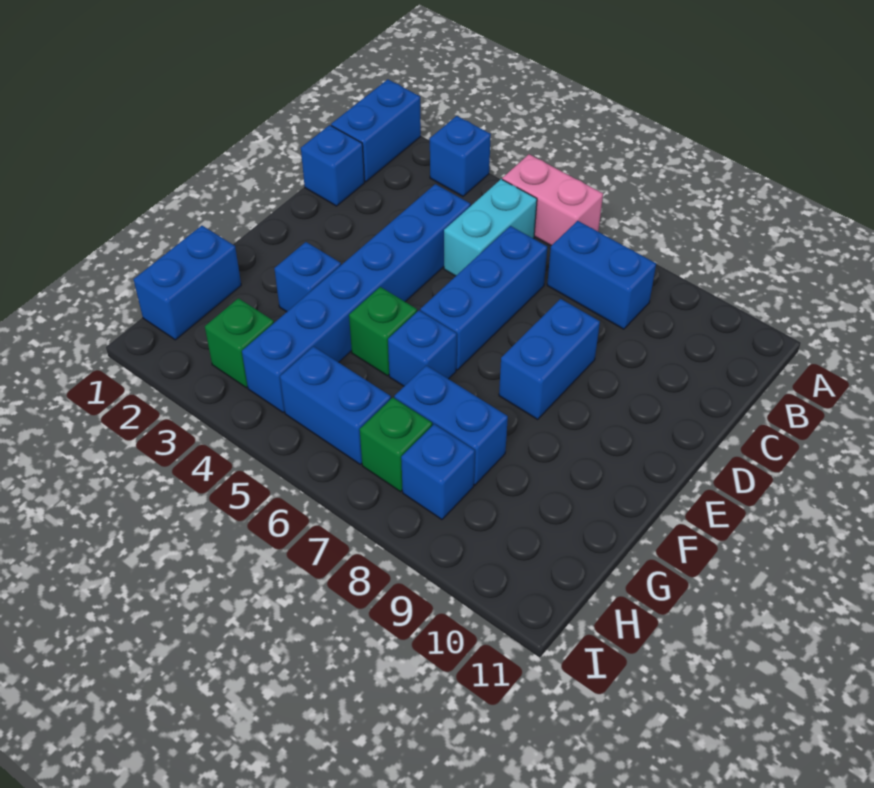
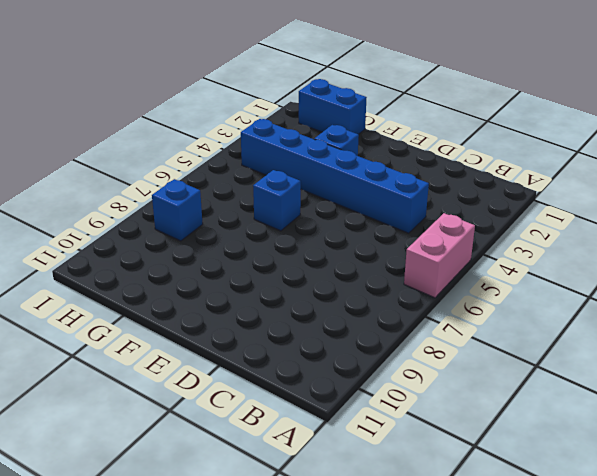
none -> blue 1x2 brick [331,79,421,182]
none -> blue 1x1 brick [430,116,491,196]
none -> cyan 1x2 brick [444,179,537,276]

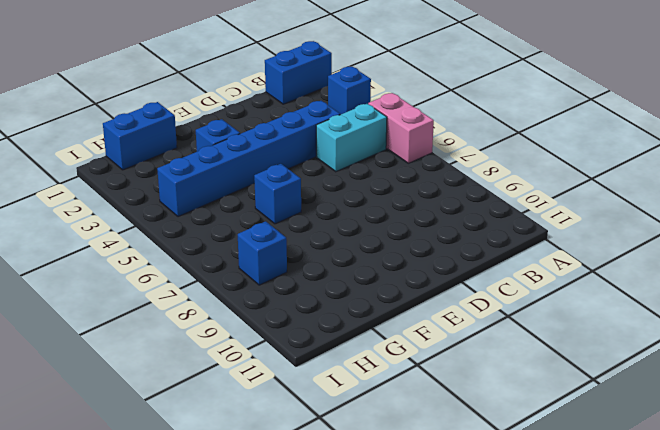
none -> blue 1x2 brick [547,221,656,329]
none -> blue 1x1 brick [301,125,364,206]
none -> blue 1x3 brick [420,226,547,370]

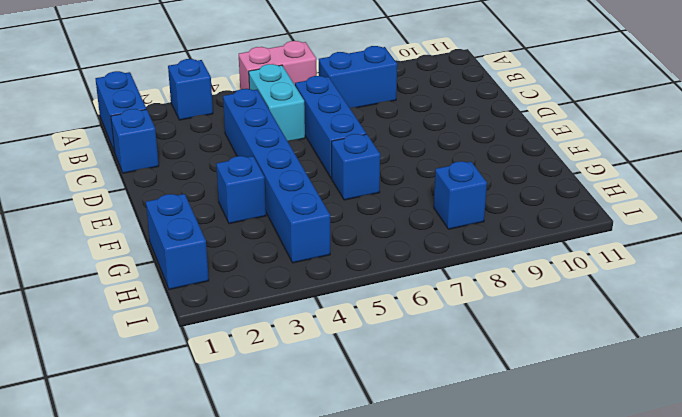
none -> blue 1x2 brick [499,299,600,419]
none -> green 1x1 brick [349,287,417,376]
none -> blue 1x2 brick [394,365,508,485]

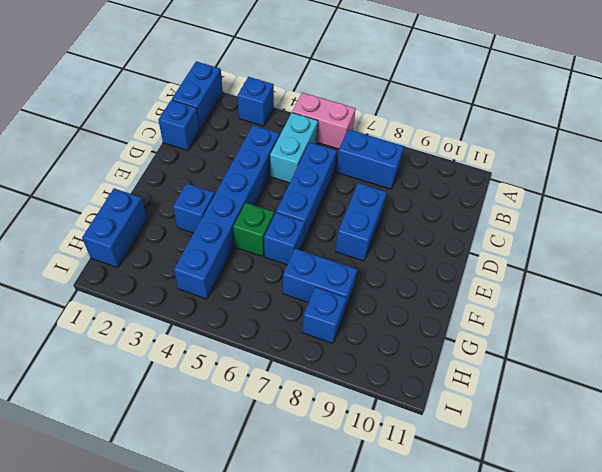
none -> green 1x1 brick [205,298,274,388]
none -> blue 1x2 brick [280,347,391,464]
none -> green 1x1 brick [360,398,432,492]

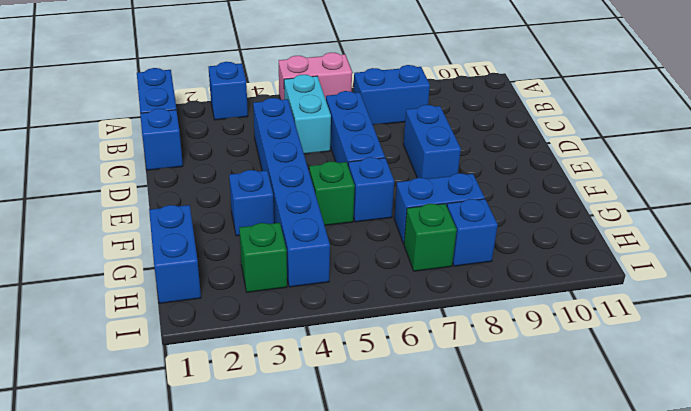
none -> blue 1x2 brick [280,347,391,464]

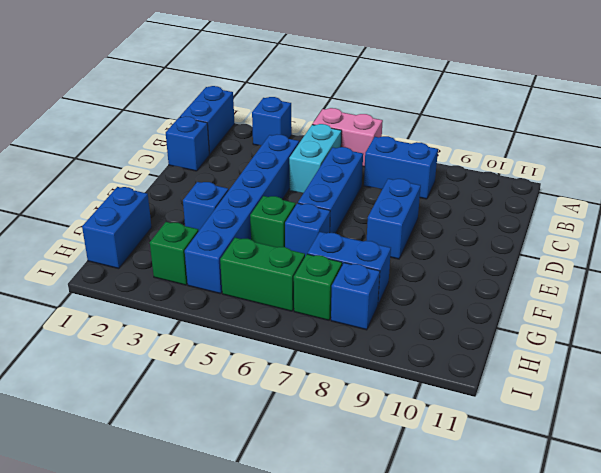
green 1x2 brick [220,238,305,311] -> blue 1x2 brick [280,347,391,464]

